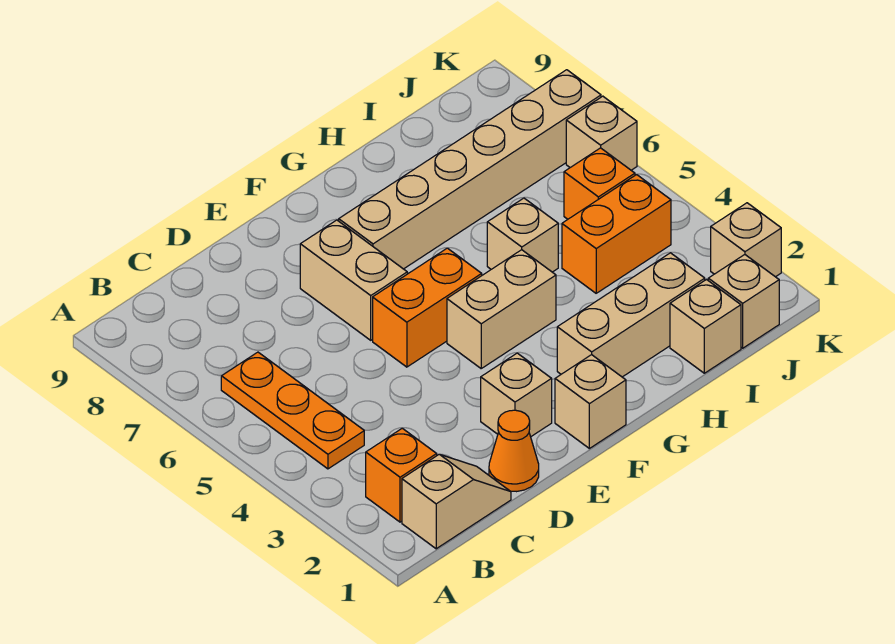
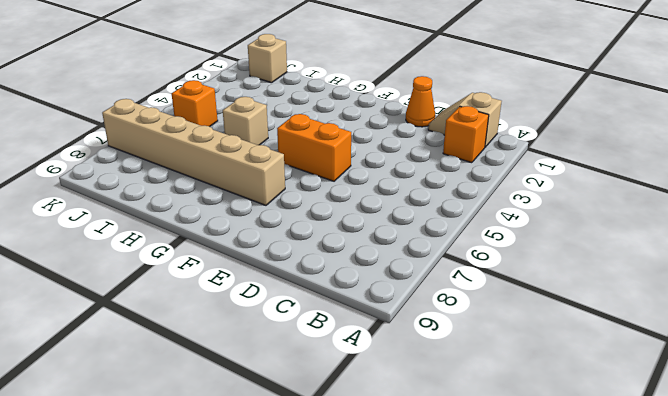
none -> orange 1x3 plate [221,352,364,469]
none -> tan 1x1 brick [481,353,552,437]
none -> tan 1x2 brick [300,220,407,340]

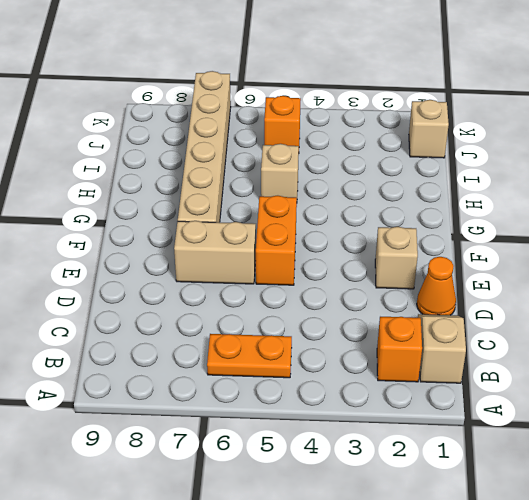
orange 1x2 plate [207,334,292,378] -> orange 1x3 plate [221,352,364,469]
none -> tan 1x1 brick [555,355,626,448]
none -> tan 1x2 brick [447,250,556,368]
none -> tan 1x3 brick [557,253,705,377]

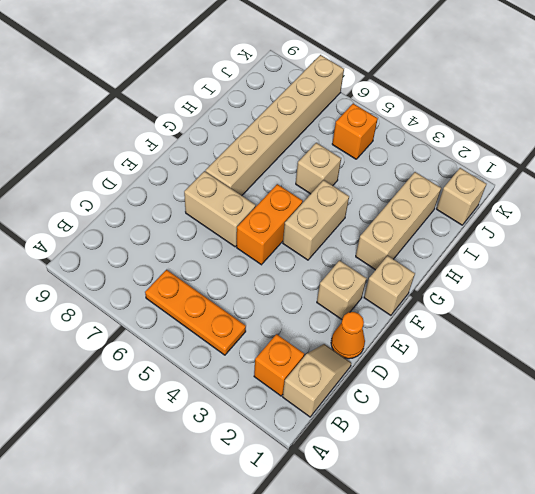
none -> tan 1x1 brick [670,280,741,373]
none -> orange 1x2 brick [562,175,671,293]
none -> tan 1x1 brick [711,203,781,277]

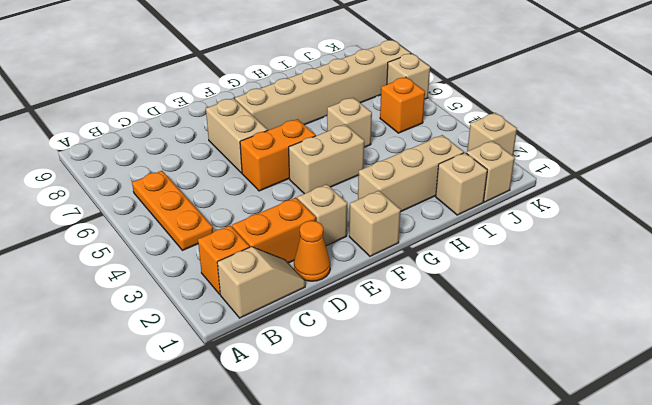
orange 1x2 brick [232,198,316,263] -> orange 1x2 brick moved to [562,175,671,293]

